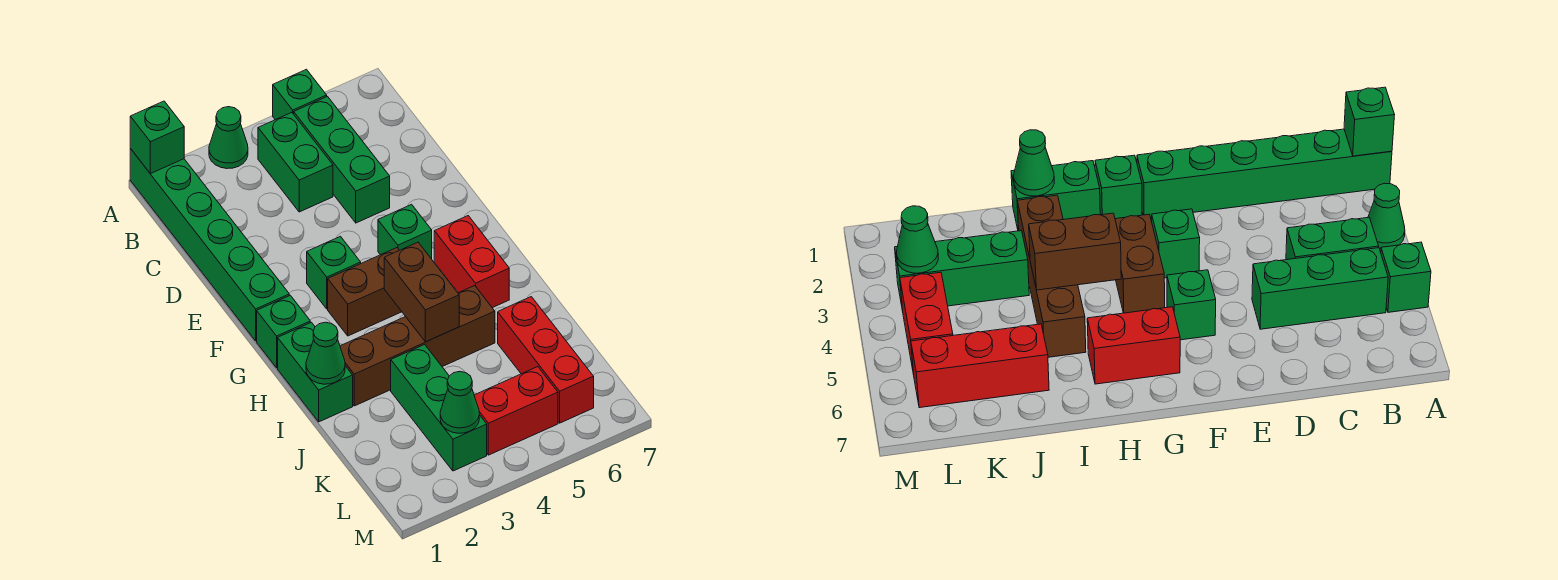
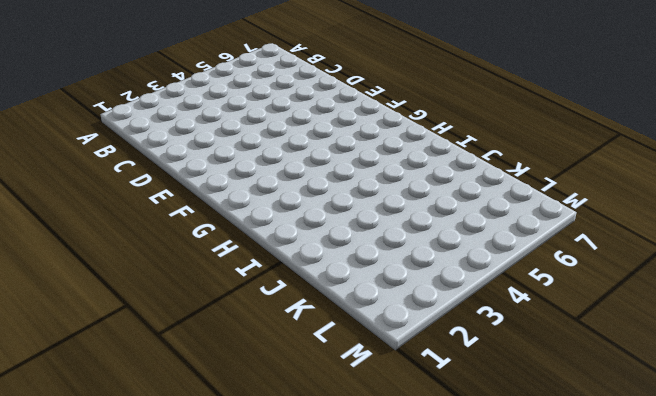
none -> green 1x6 brick [130,149,289,341]
none -> green 1x1 cone [209,107,248,169]
none -> green 1x1 brick [273,69,327,120]

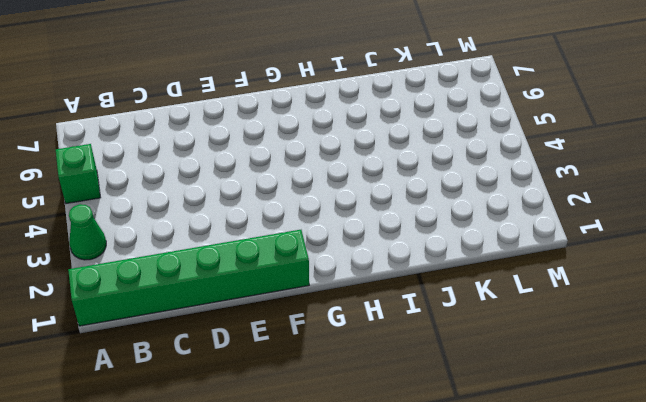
none -> green 1x2 brick [258,113,333,212]
none -> green 1x3 brick [294,97,390,223]
none -> green 1x1 brick [307,236,361,309]

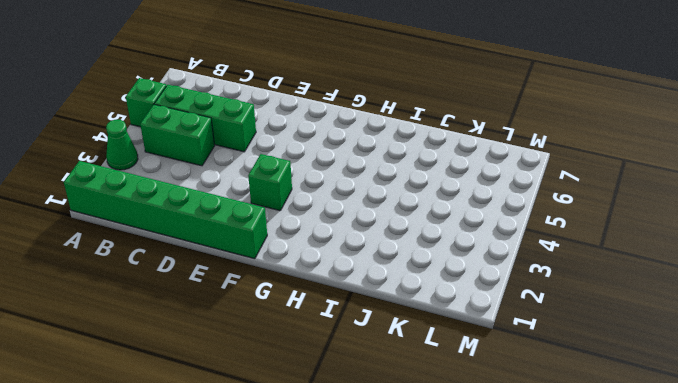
none -> green 1x1 brick [378,205,432,259]
none -> green 1x1 brick [257,295,310,368]
none -> brown 1x2 brick [328,248,402,336]

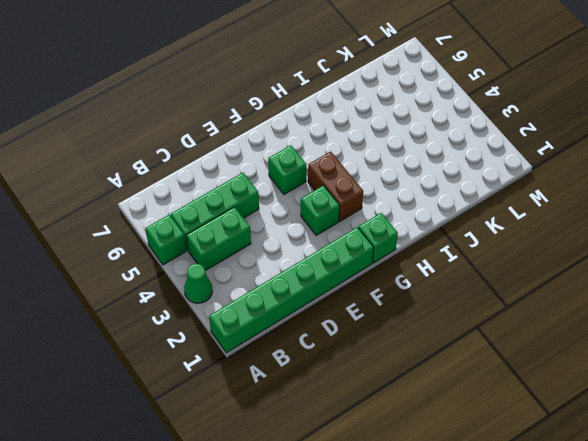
none -> red 1x2 brick [434,216,509,308]
none -> green 1x2 brick [278,322,353,422]
none -> brown 1x4 brick [340,286,495,406]

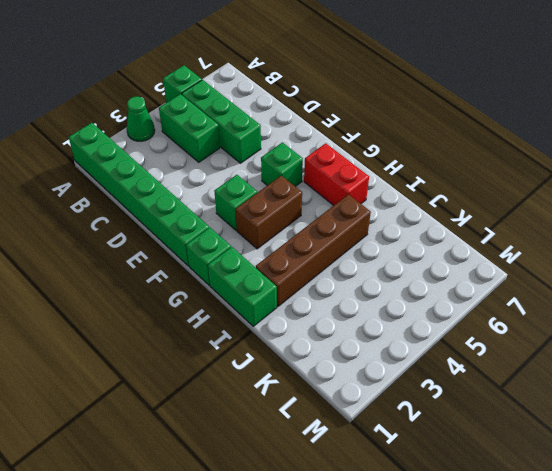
none -> green 1x3 brick [391,345,487,471]
none -> red 1x3 brick [498,297,594,423]
none -> red 1x2 brick [474,367,558,455]

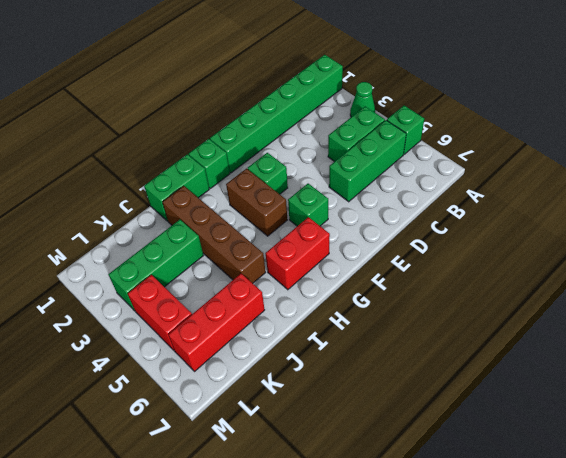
none -> green 1x1 brick [130,101,184,174]
none -> brown 1x2 brick [384,242,459,342]
none -> green 1x1 cone [306,322,345,384]

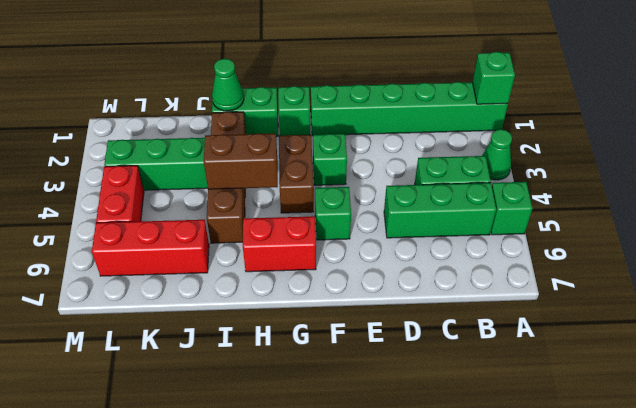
none -> green 1x1 cone [440,371,479,433]

